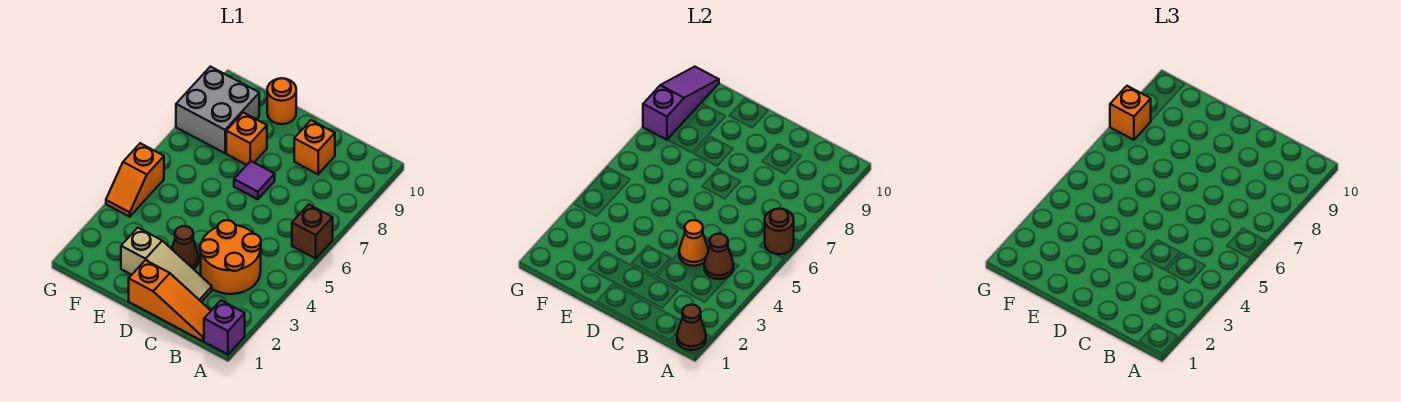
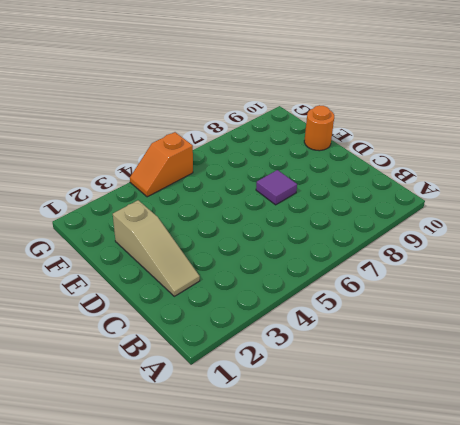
none -> purple 1x1 brick [204,301,245,354]
none -> brown 1x1 brick [292,204,333,259]
none -> orange 1x3 slope [129,260,211,341]

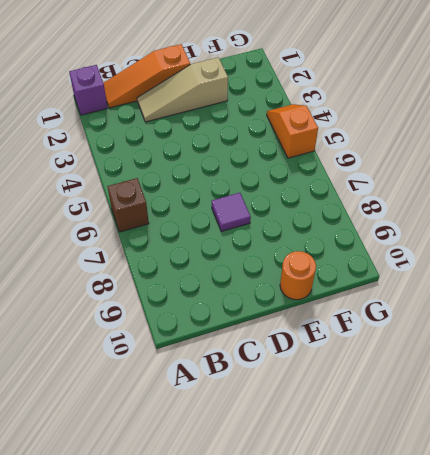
none -> orange 2x2 round brick [200,220,261,294]
none -> orange 1x1 brick [294,120,335,174]
none -> brown 1x1 cone [172,226,199,269]

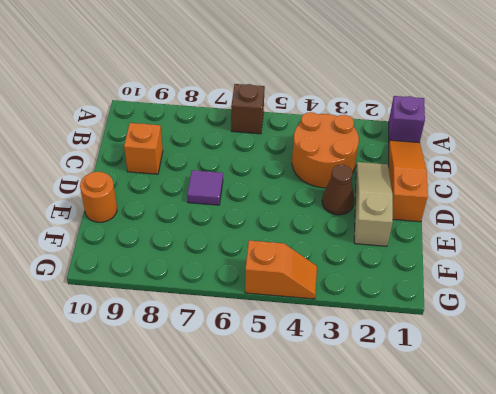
none -> orange 1x1 brick [226,113,267,165]
none -> grey 2x2 brick [176,67,259,153]
none -> brown 1x1 cone [677,304,706,350]

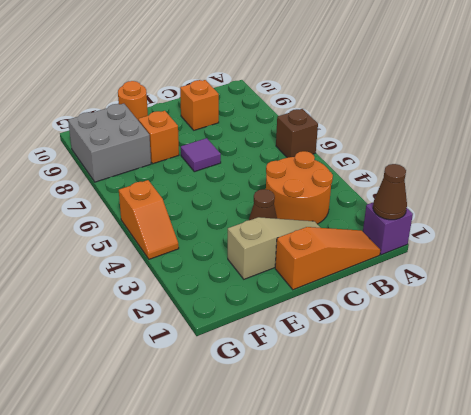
none -> brown 1x1 round brick [765,208,794,254]
none -> brown 1x1 cone [704,234,734,279]
none -> orange 1x1 cone [679,220,708,266]

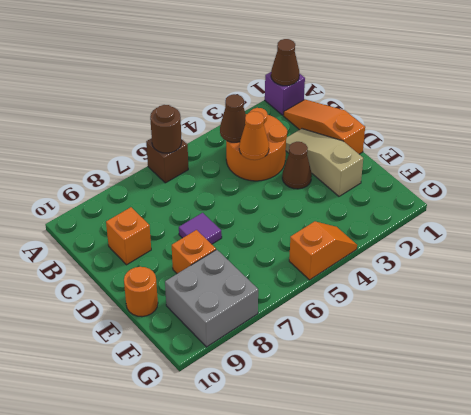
none -> purple 1x3 slope [643,67,719,140]
none -> orange 1x1 brick [1110,86,1151,140]

